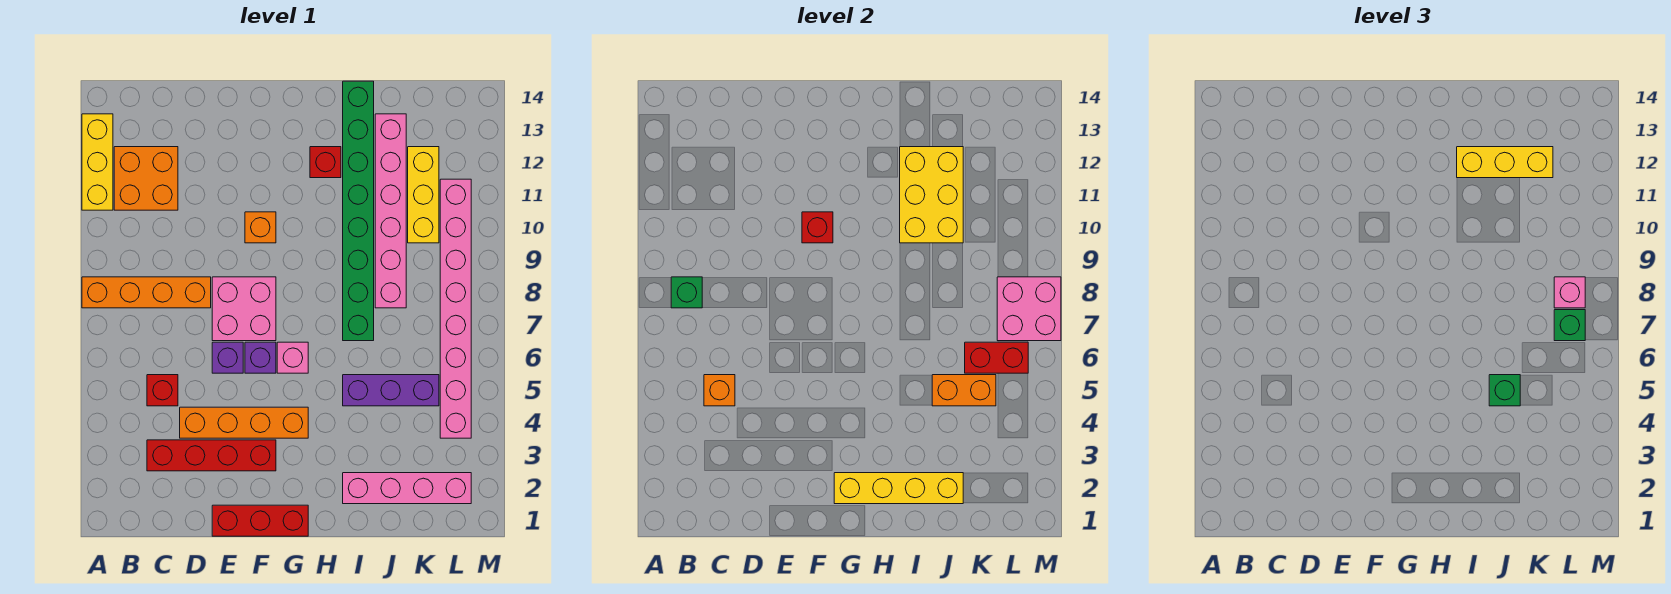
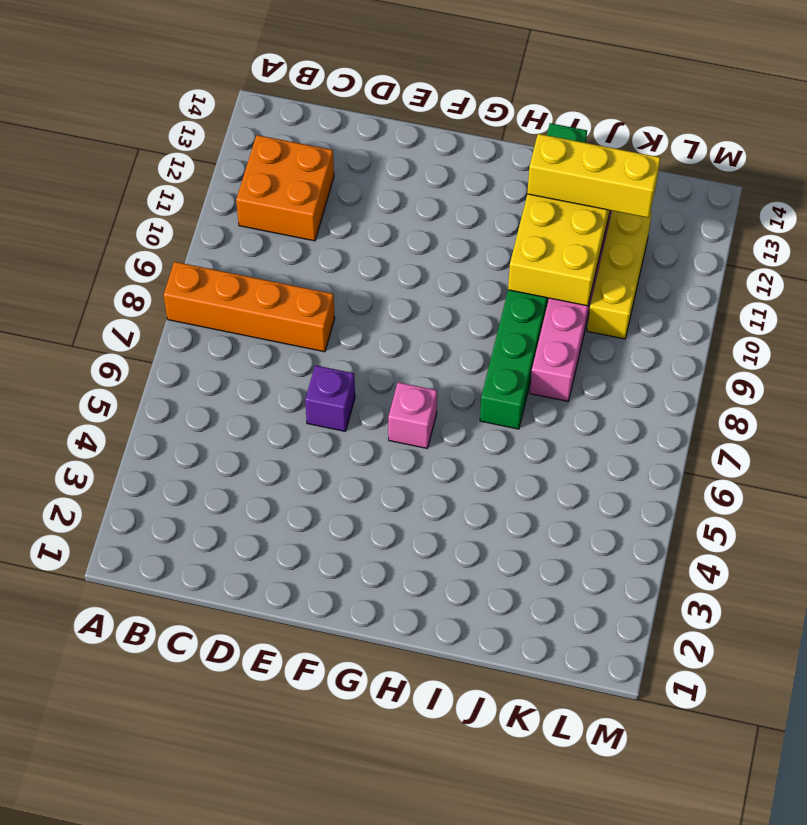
none -> yellow 1x3 brick [82,114,113,210]
none -> red 1x4 brick [147,440,276,471]
none -> red 1x1 brick [147,375,178,406]
none -> orange 1x4 brick [180,407,308,438]

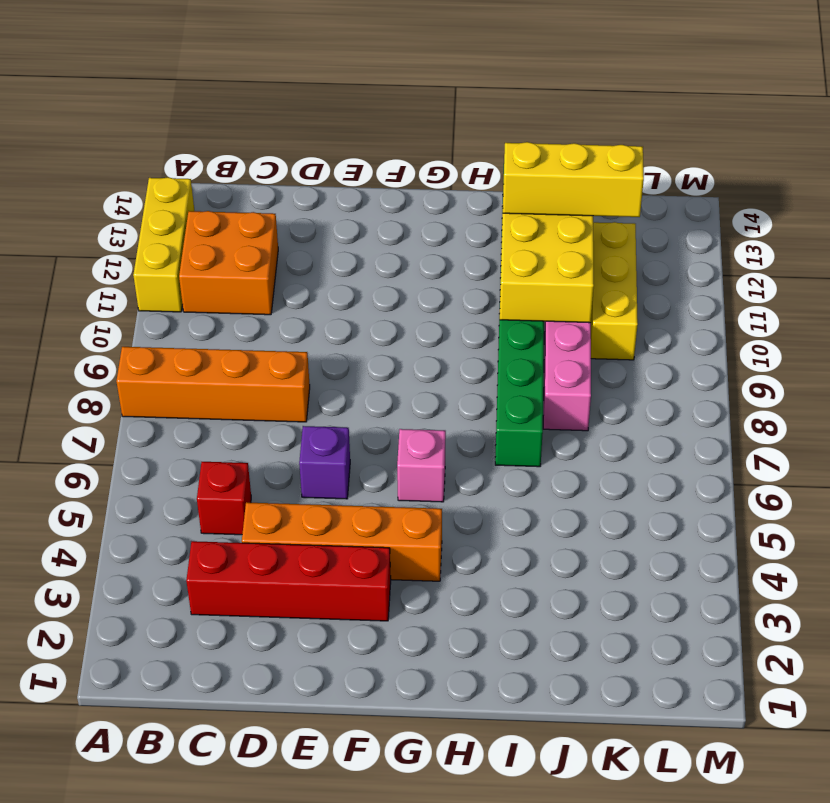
none -> red 1x3 brick [212,505,308,536]
none -> pink 2x2 brick [212,277,276,341]
none -> purple 1x1 brick [245,342,276,373]
none -> orange 1x1 brick [245,212,276,243]

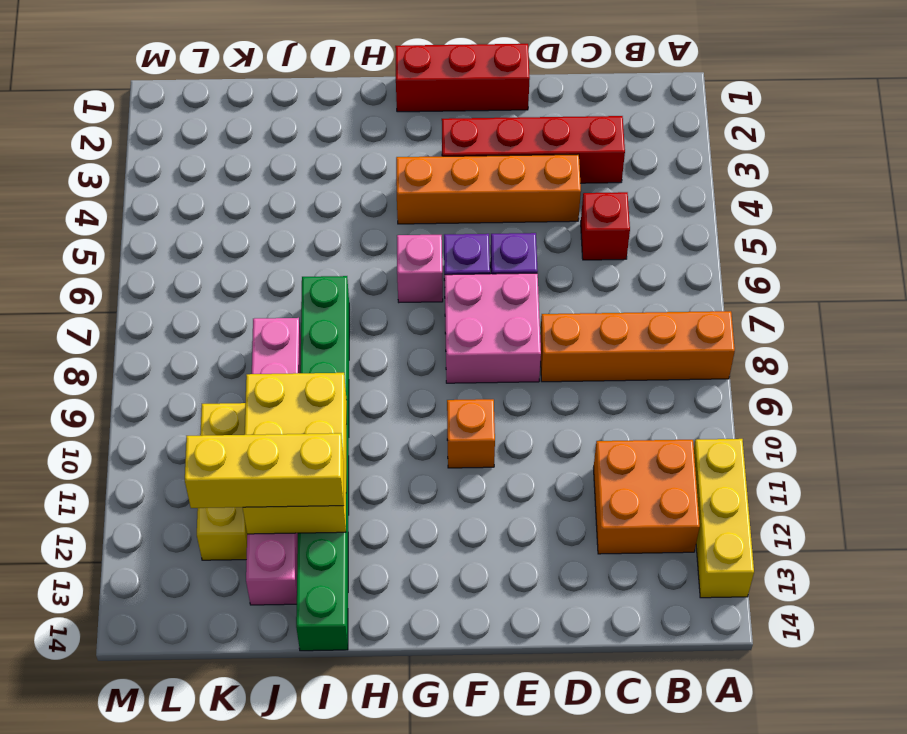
none -> red 1x1 brick [310,147,341,178]
none -> pink 1x4 brick [343,473,471,504]
none -> purple 1x3 brick [343,375,439,406]
none -> pink 1x8 brick [440,179,471,438]

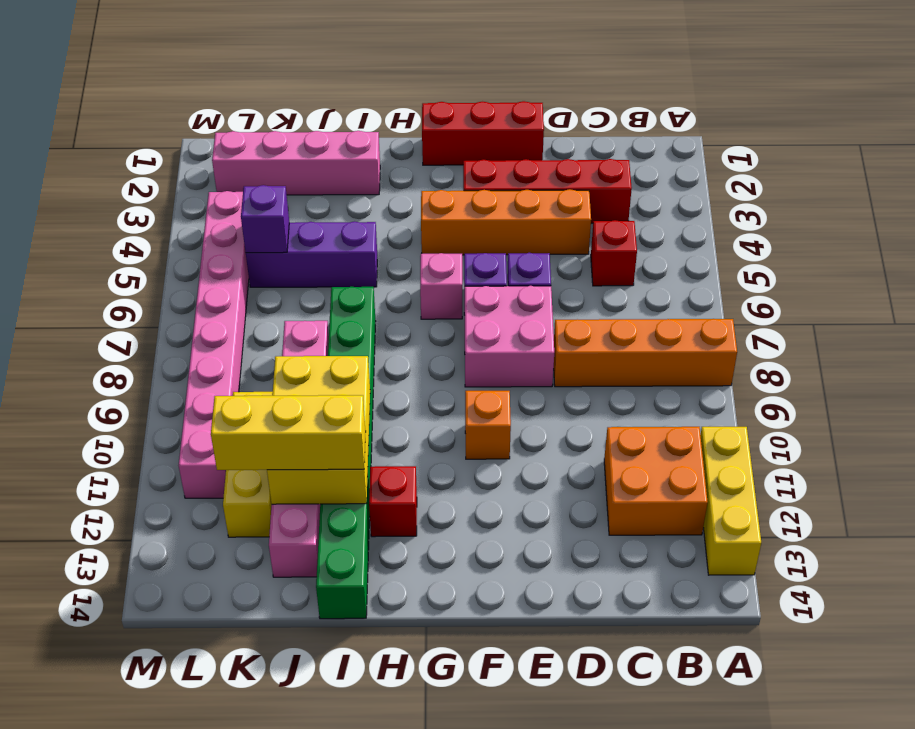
purple 1x1 brick [241,185,289,253] -> orange 1x2 brick [932,375,996,406]
none -> green 1x1 brick [671,277,702,308]
none -> orange 1x1 brick [704,375,735,406]
none -> red 1x1 brick [802,212,833,243]
none -> yellow 1x4 brick [834,473,963,504]

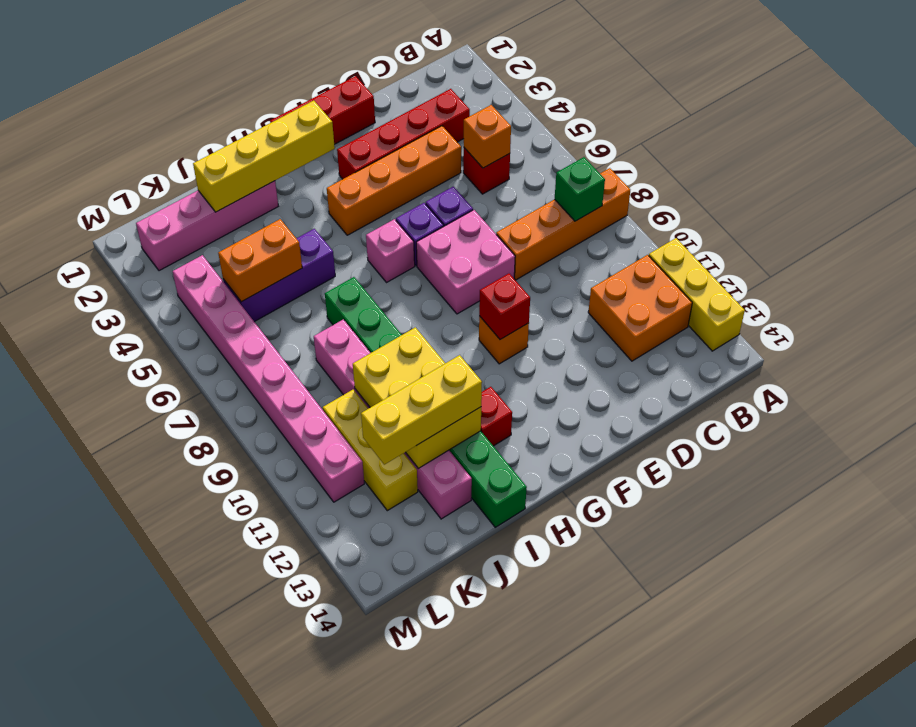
none -> red 1x2 brick [965,342,1028,373]
none -> pink 2x2 brick [997,277,1061,341]
none -> green 1x1 brick [1489,375,1520,406]
none -> green 1x1 brick [1554,310,1585,341]

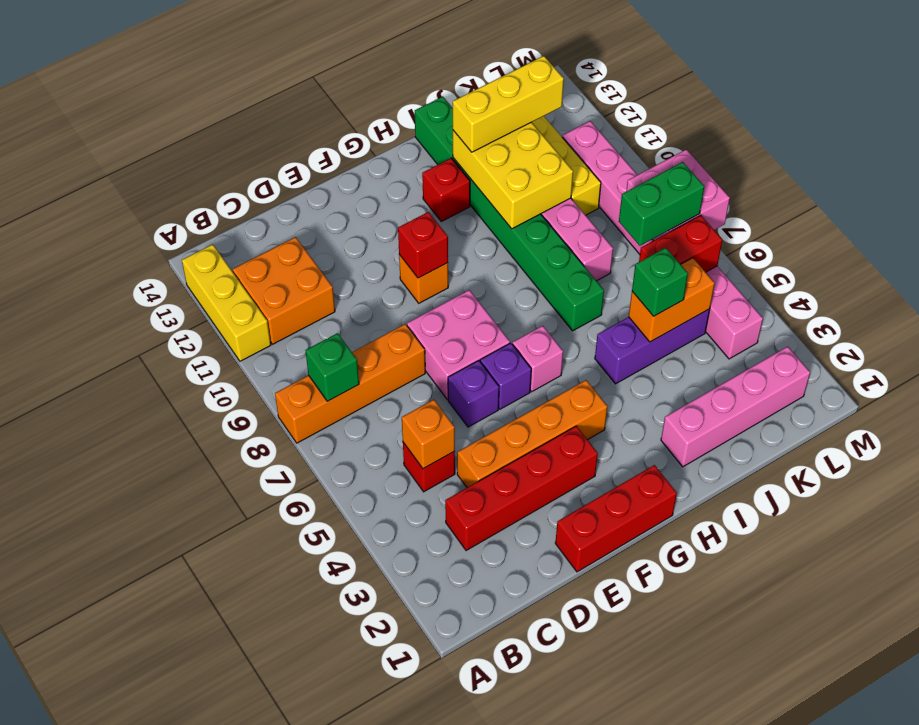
green 1x2 brick [619,162,704,246] -> green 1x1 brick [1554,310,1585,341]
none -> yellow 1x4 brick [834,473,963,504]
none -> pink 1x1 brick [1554,277,1585,308]

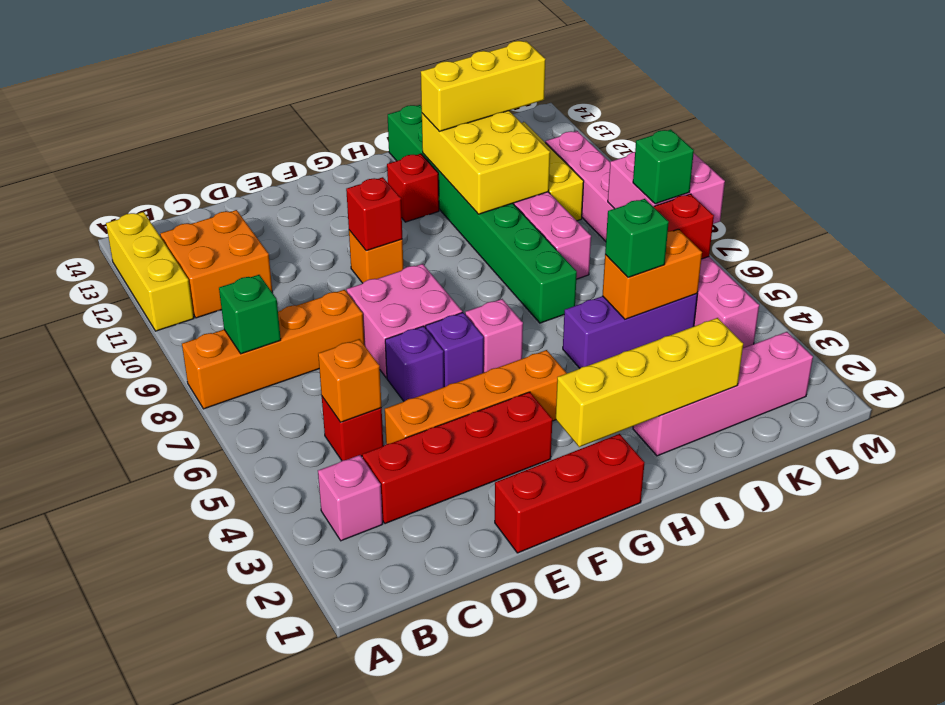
pink 1x1 brick [318,455,383,541] -> pink 1x1 brick moved to [1554,277,1585,308]

